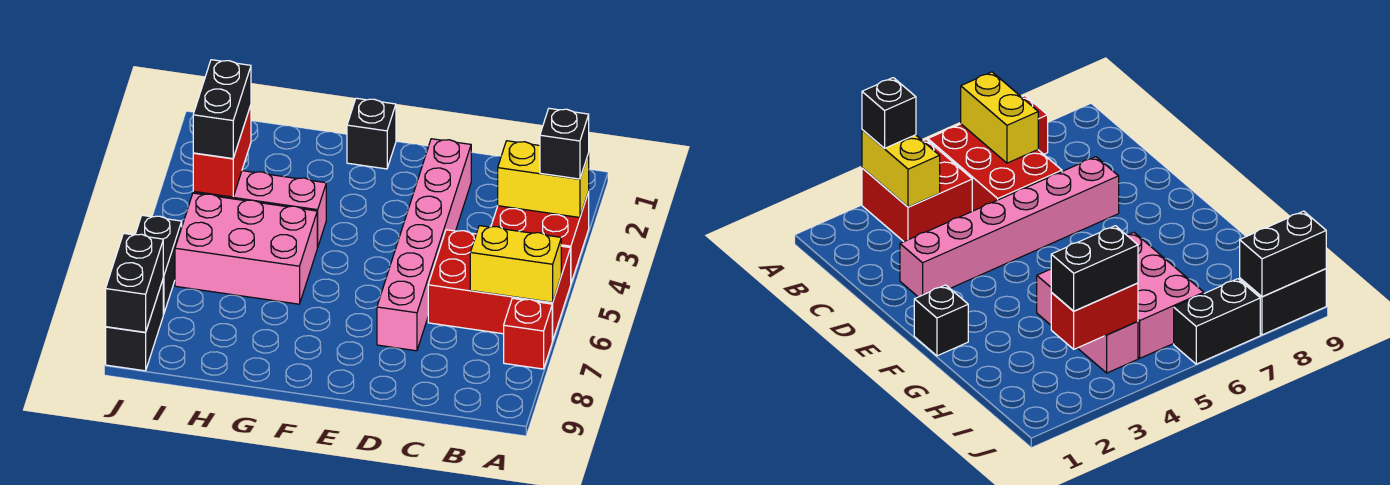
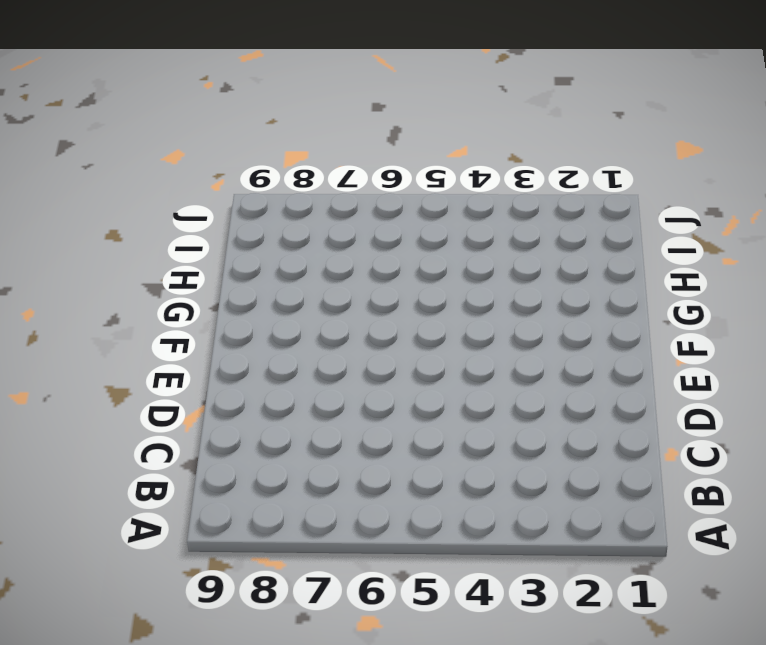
none -> red 2x2 brick [491,192,589,283]
none -> red 2x3 brick [428,230,571,340]
none -> red 1x1 brick [504,298,553,369]

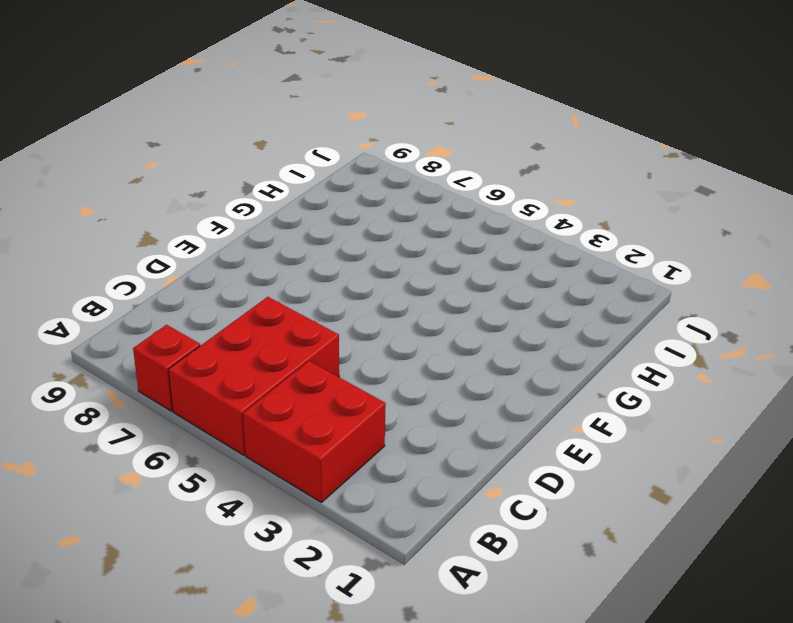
none -> pink 1x6 brick [377,139,471,351]
none -> black 1x1 brick [347,98,396,169]
none -> pink 1x3 brick [193,171,326,247]

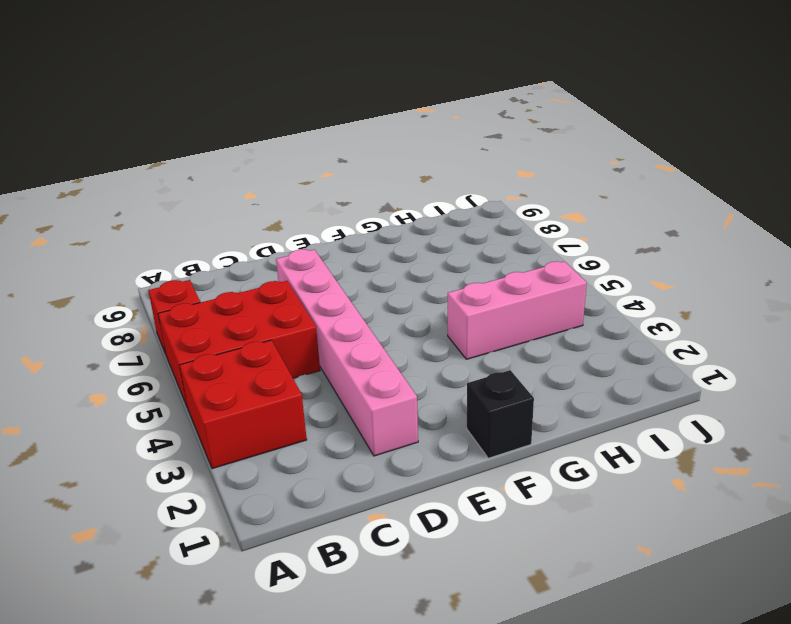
none -> pink 2x3 brick [175,193,318,304]
none -> black 1x2 brick [135,215,182,314]
none -> black 1x2 brick [106,280,163,371]

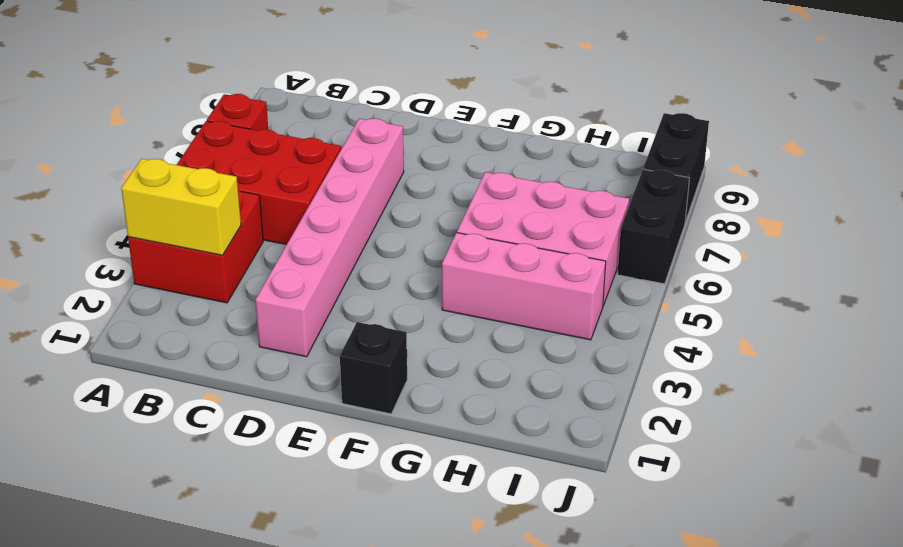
none -> yellow 1x2 brick [470,226,561,302]
none -> red 1x2 brick [193,105,251,197]
none -> black 1x2 brick [106,233,163,332]

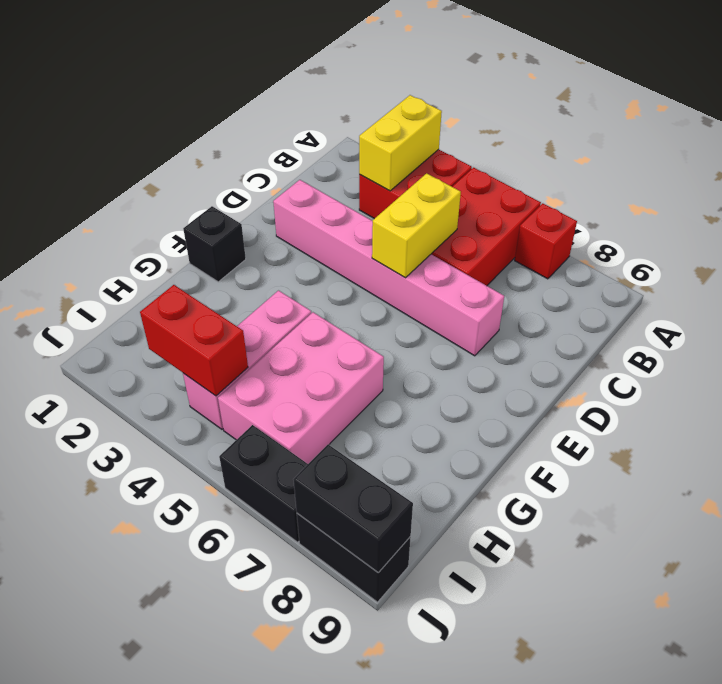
yellow 1x2 brick [372,173,461,278] -> yellow 1x2 brick moved to [470,226,561,302]
none -> black 1x1 brick [540,108,589,179]
none -> black 1x2 brick [193,60,251,159]

